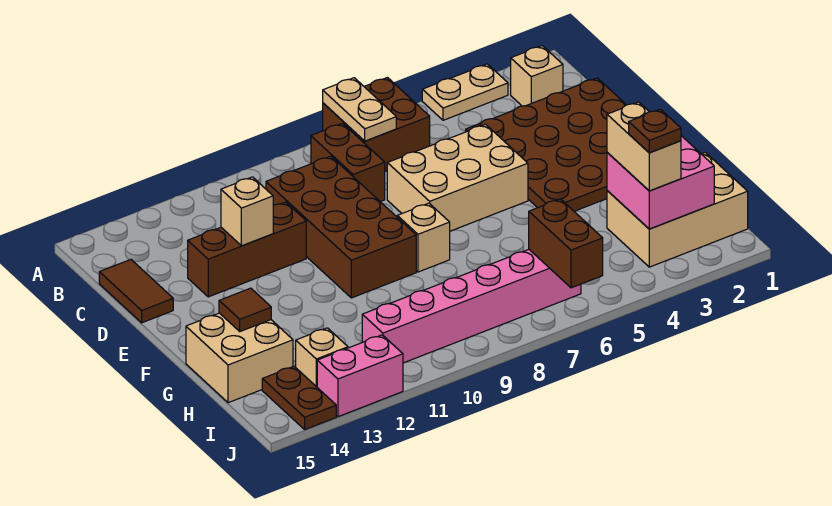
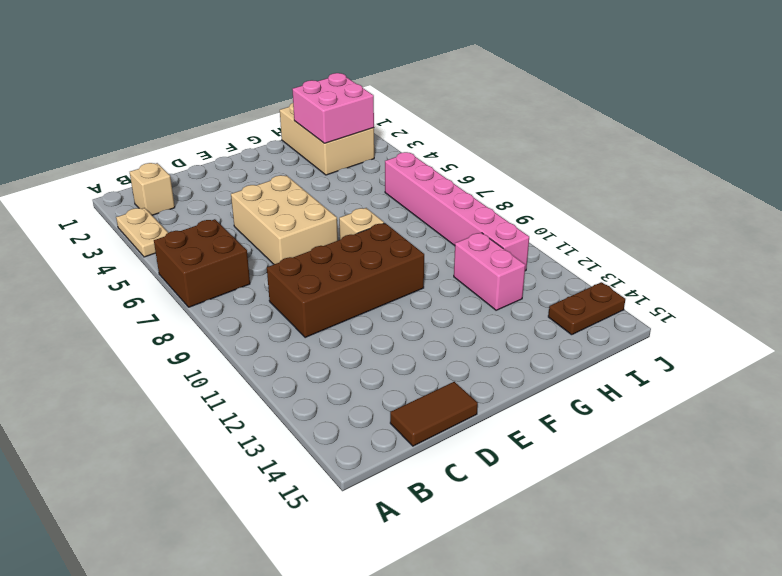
pink 1x2 brick [454,233,525,310] -> pink 1x2 brick moved to [317,335,403,417]
none -> brown 1x2 brick [311,123,385,202]
none -> brown 4x4 plate [466,78,626,211]
none -> brown 1x3 brick [188,202,306,297]

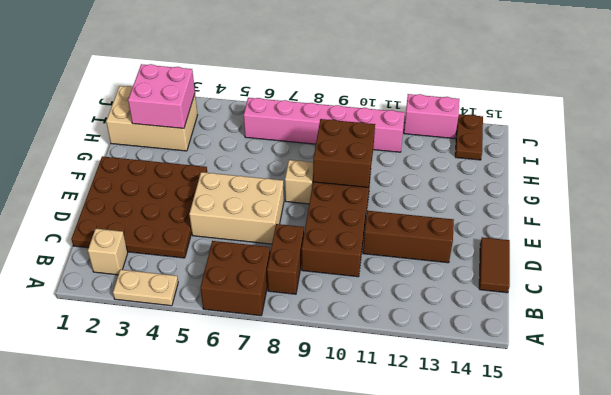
brown 2x2 brick [313,119,375,188] -> none
none -> tan 2x2 brick [186,313,293,403]
none -> tan 1x1 brick [296,328,348,387]
none -> tan 1x2 plate [323,78,396,141]

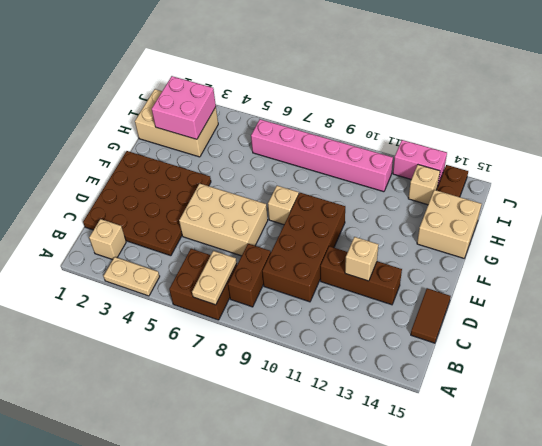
none -> brown 1x1 tile [219,288,271,331]
none -> brown 1x2 brick [529,199,603,288]
none -> tan 1x2 brick [607,102,681,191]

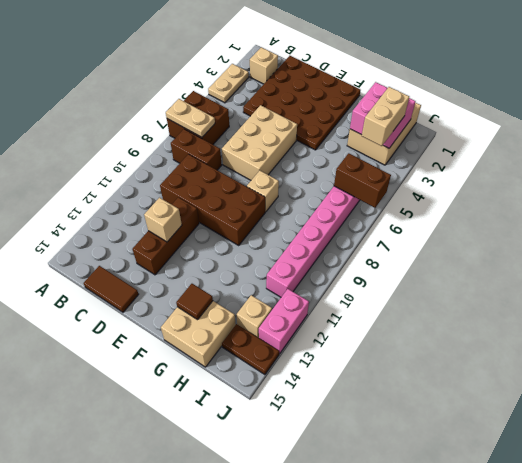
tan 1x2 brick [362,87,409,146] -> tan 1x2 brick turned to [607,102,681,191]
none -> brown 1x1 plate [629,109,681,153]

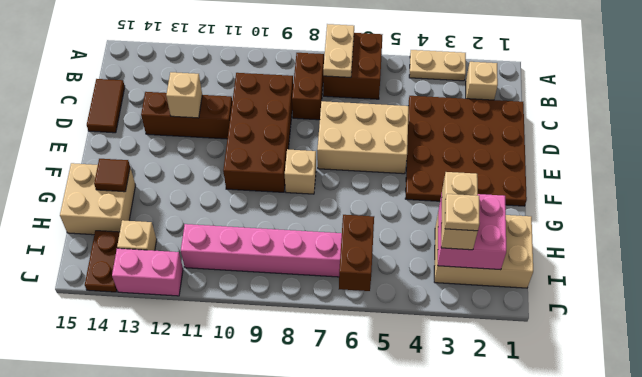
tan 1x1 plate [445,194,480,231] -> brown 1x1 plate [629,109,681,153]

